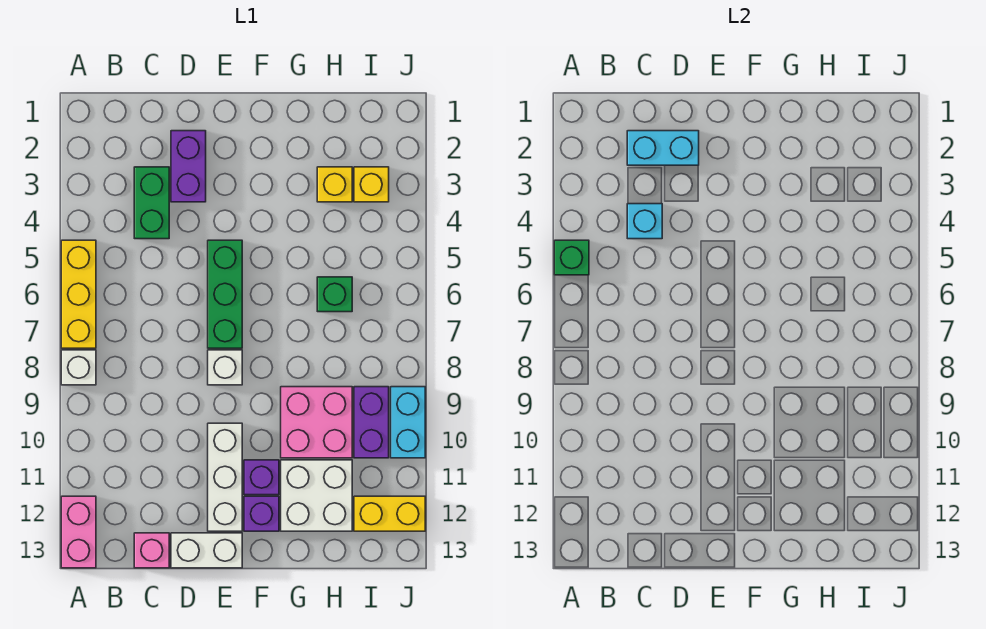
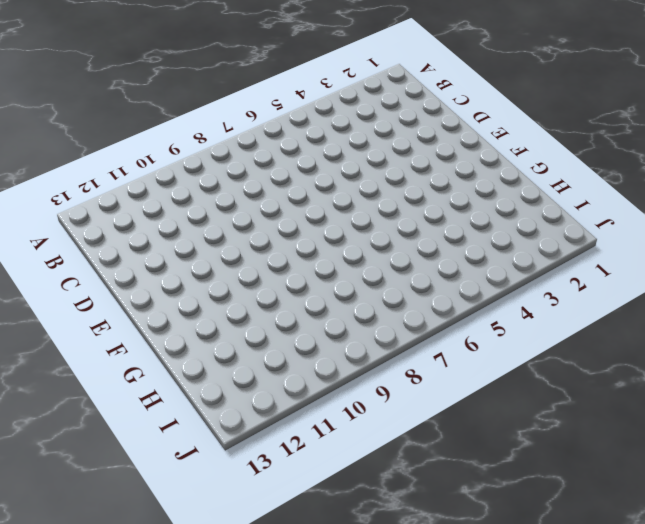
none -> yellow 1x3 brick [61,240,96,348]
none -> white 1x1 brick [61,350,96,385]
none -> pink 1x2 brick [61,496,96,568]

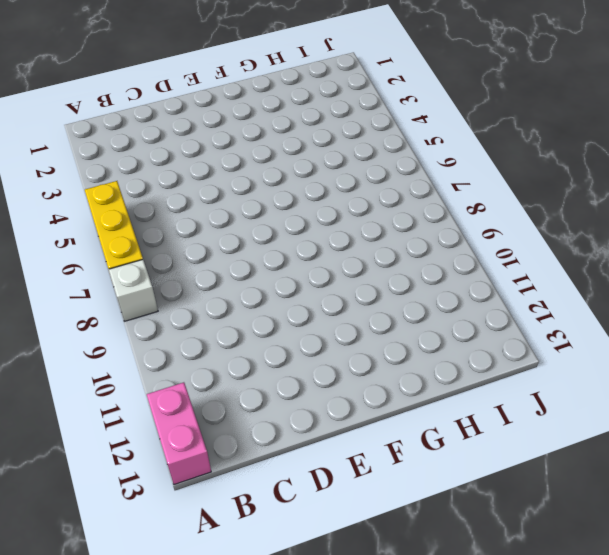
none -> green 1x2 brick [134,167,169,239]
none -> pink 1x1 brick [134,533,169,568]
none -> purple 1x2 brick [171,131,206,202]

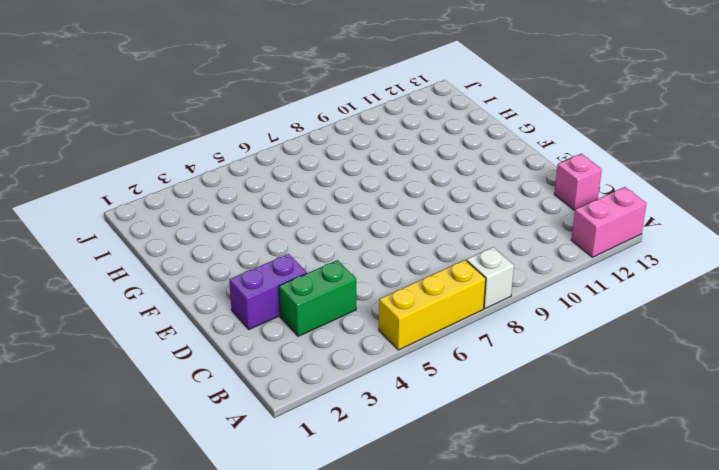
none -> white 1x2 brick [171,533,242,568]
none -> green 1x3 brick [208,240,242,348]
none -> white 1x1 brick [208,350,242,385]

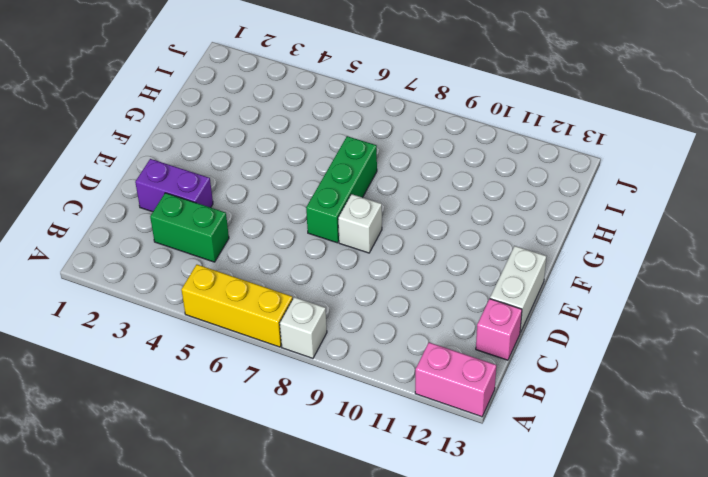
green 1x3 brick [306,136,377,243] -> green 1x3 brick turned to [208,240,242,348]
none -> white 1x3 brick [208,423,242,531]
none -> purple 1x1 brick [244,460,279,495]
none -> purple 1x1 brick [244,496,279,531]

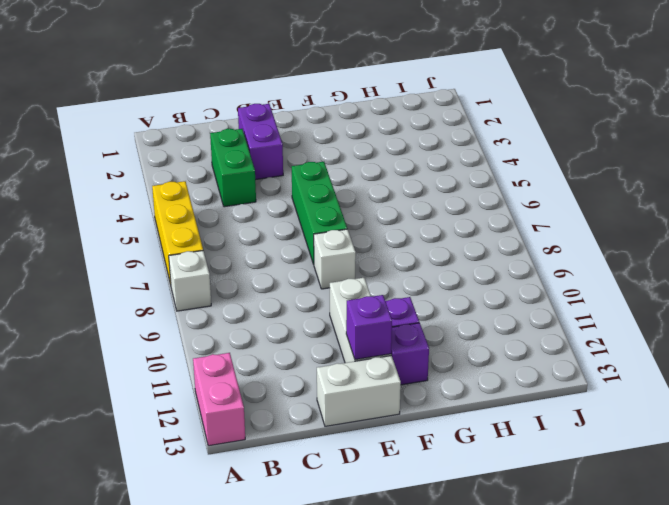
purple 1x1 brick [346,295,392,360] -> none
none -> pink 1x1 brick [134,533,169,568]
none -> pink 2x2 brick [281,387,352,458]
none -> white 2x2 brick [281,460,352,531]

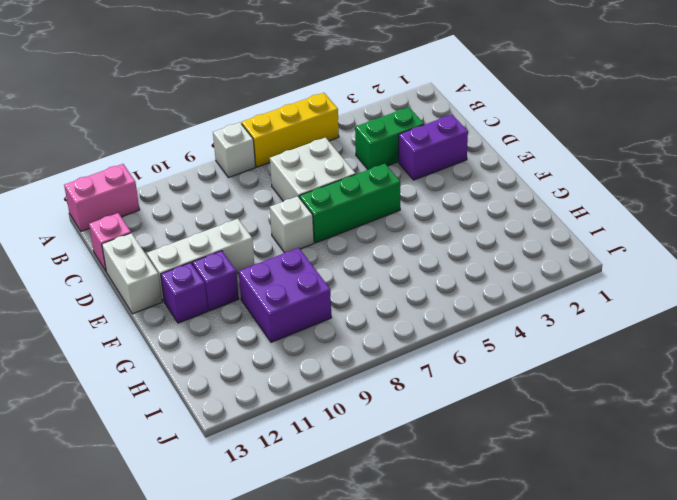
white 2x2 brick [270,138,356,201] -> white 2x2 brick moved to [281,460,352,531]
purple 2x2 brick [239,248,331,342] -> pink 2x2 brick [281,387,352,458]
none -> yellow 1x1 brick [317,167,352,202]
none -> green 1x1 brick [317,277,352,312]
none -> yellow 1x1 brick [354,167,389,202]

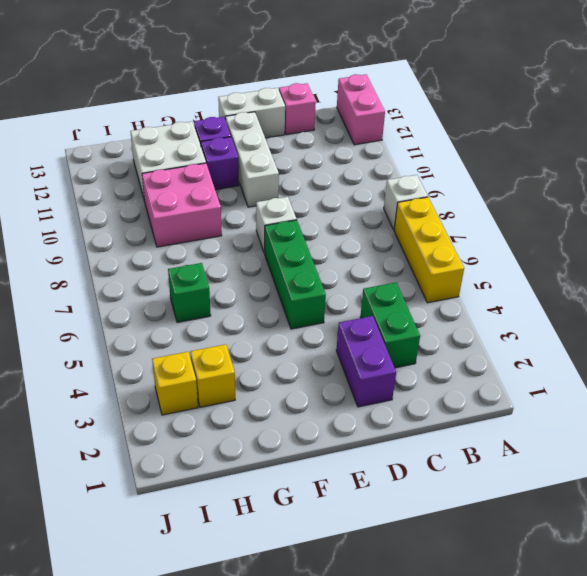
none -> purple 1x2 brick [354,387,389,458]
none -> yellow 1x2 brick [354,496,425,531]
none -> cyan 1x2 brick [391,387,425,458]

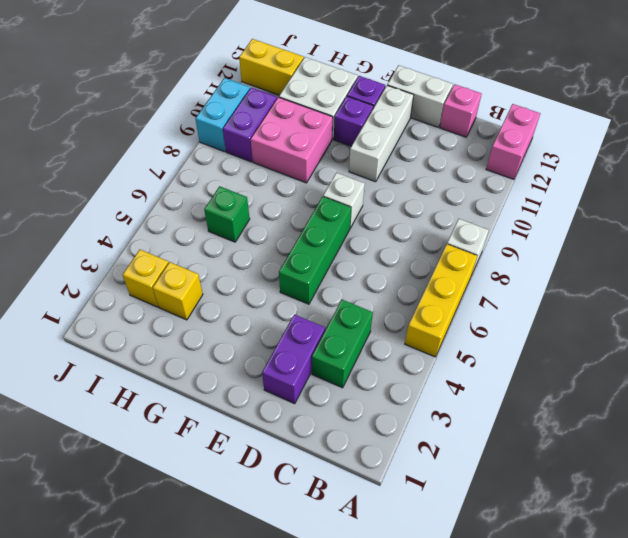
none -> green 1x1 brick [554,240,589,275]
none -> cyan 1x2 brick [627,131,699,165]
none -> cyan 1x1 brick [627,204,662,239]

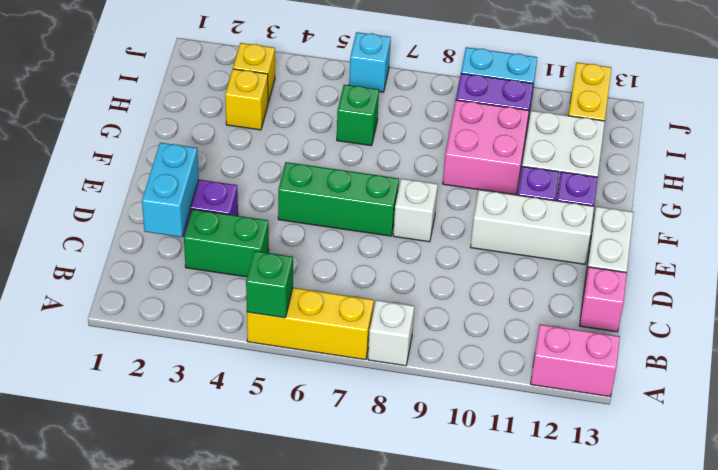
cyan 1x1 brick [349,32,391,92] -> cyan 1x1 brick moved to [627,204,662,239]

